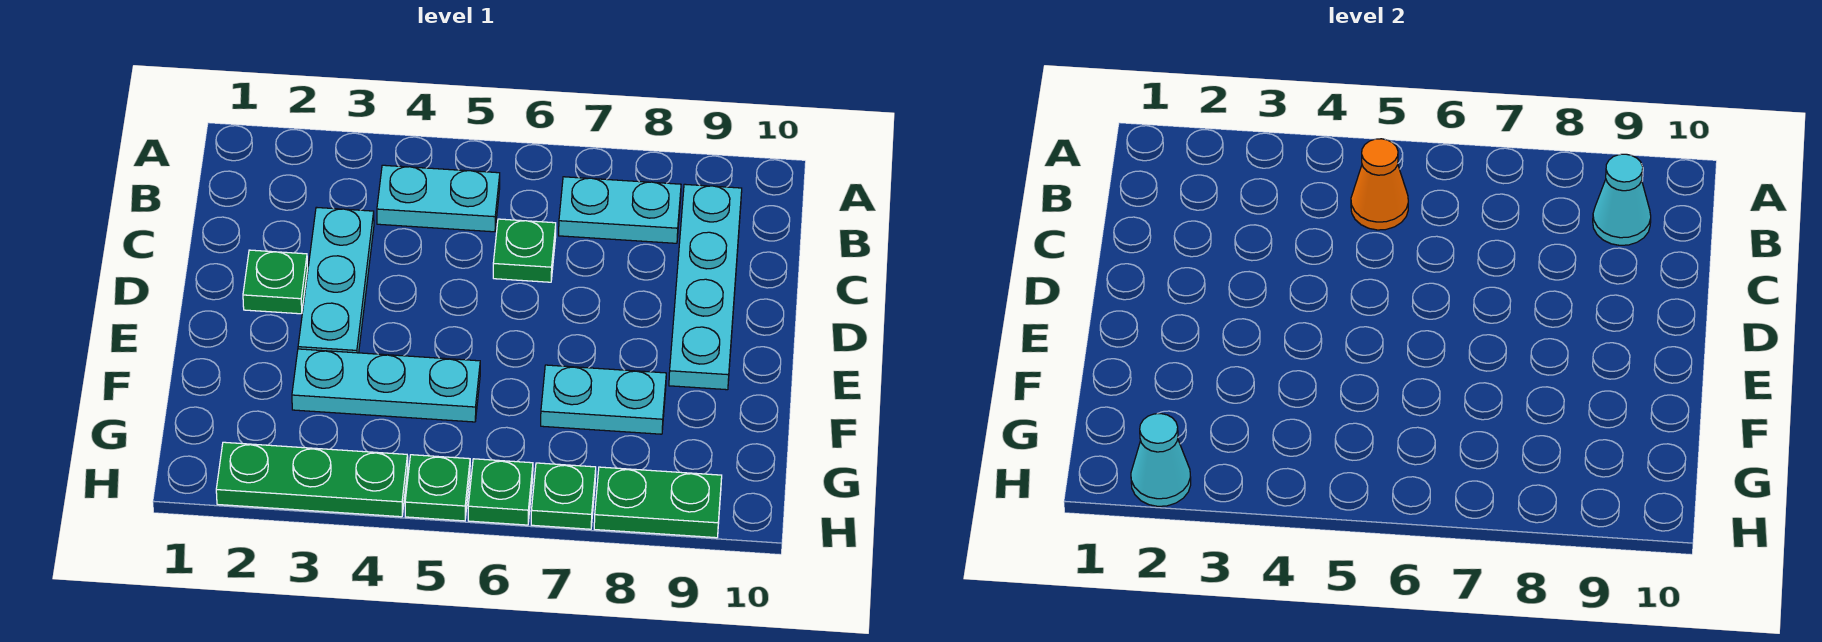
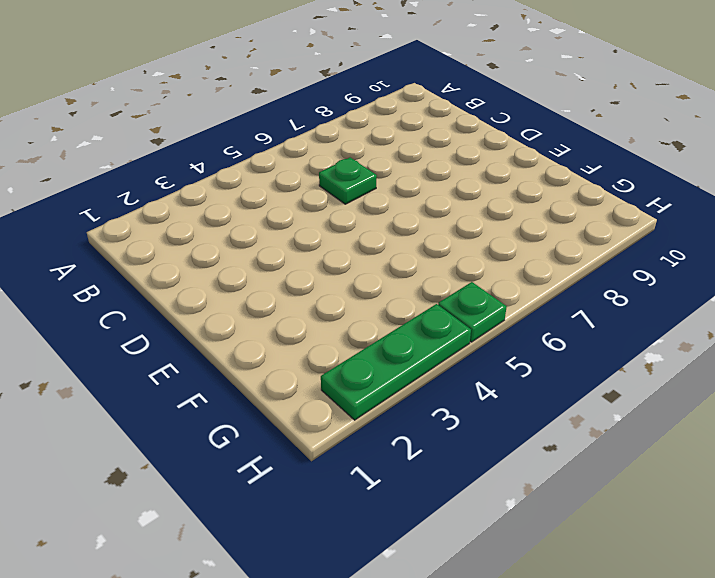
none -> cyan 1x2 plate [377,165,500,232]
none -> cyan 1x2 plate [559,177,681,243]
none -> cyan 1x4 plate [669,184,742,390]

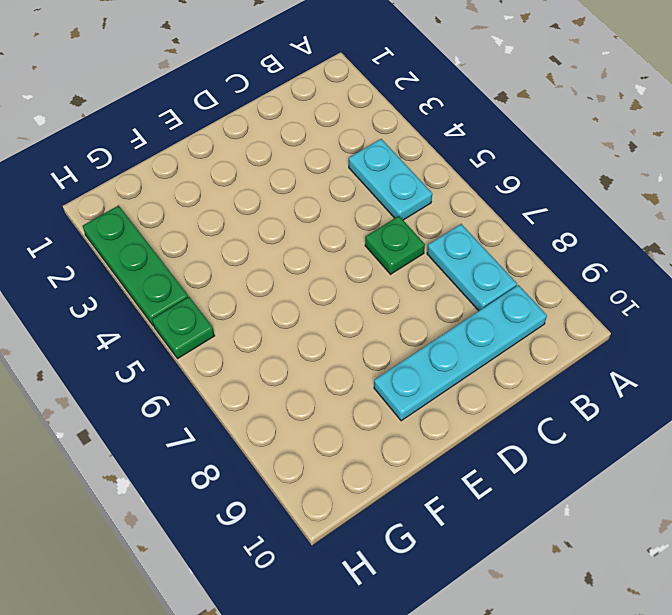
none -> cyan 1x3 plate [298,207,374,353]
none -> green 1x1 plate [243,250,308,314]
none -> cyan 1x3 plate [292,349,480,422]

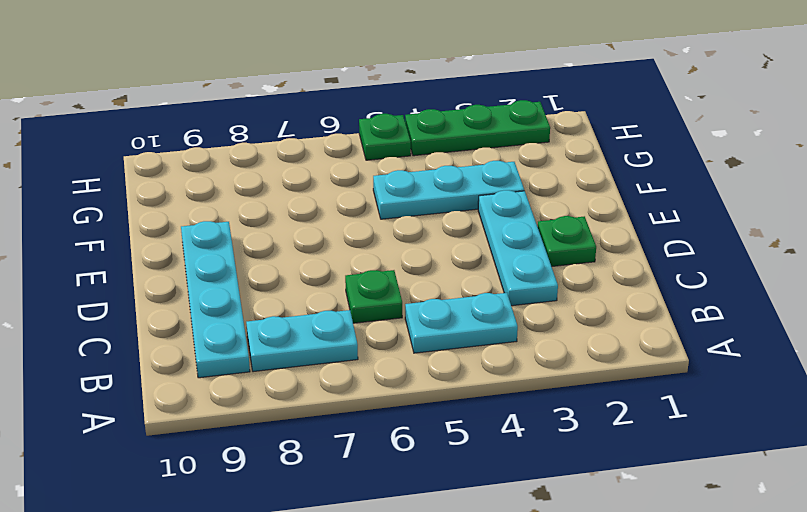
none -> cyan 1x2 plate [541,365,666,434]
none -> green 1x1 plate [468,459,533,525]
none -> green 1x1 plate [531,463,596,529]

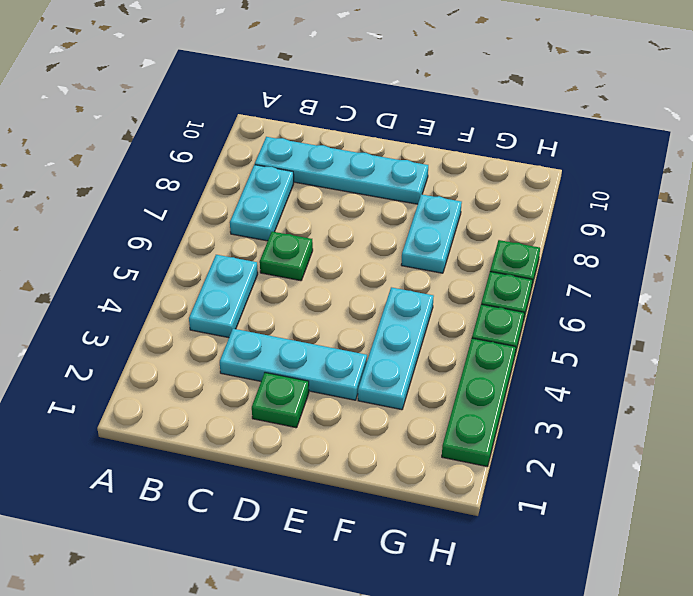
none -> green 1x2 plate [594,467,722,538]
none -> orange 1x1 cone [1351,139,1408,230]
none -> cyan 1x1 cone [1593,154,1651,245]

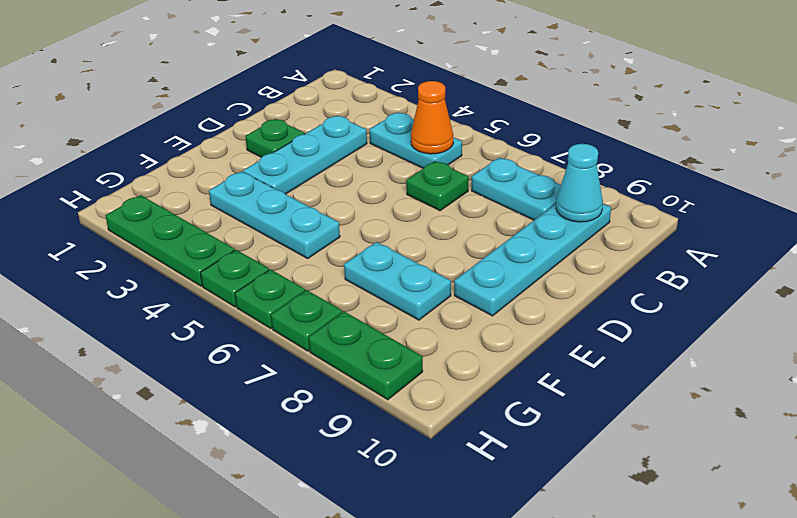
none -> cyan 1x1 cone [1131,414,1191,506]

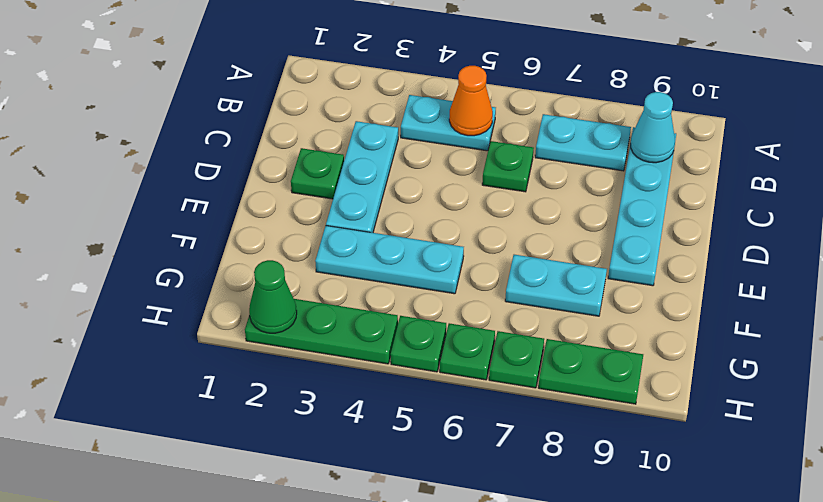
green 1x1 cone [249,260,297,333] -> cyan 1x1 cone [1131,414,1191,506]

